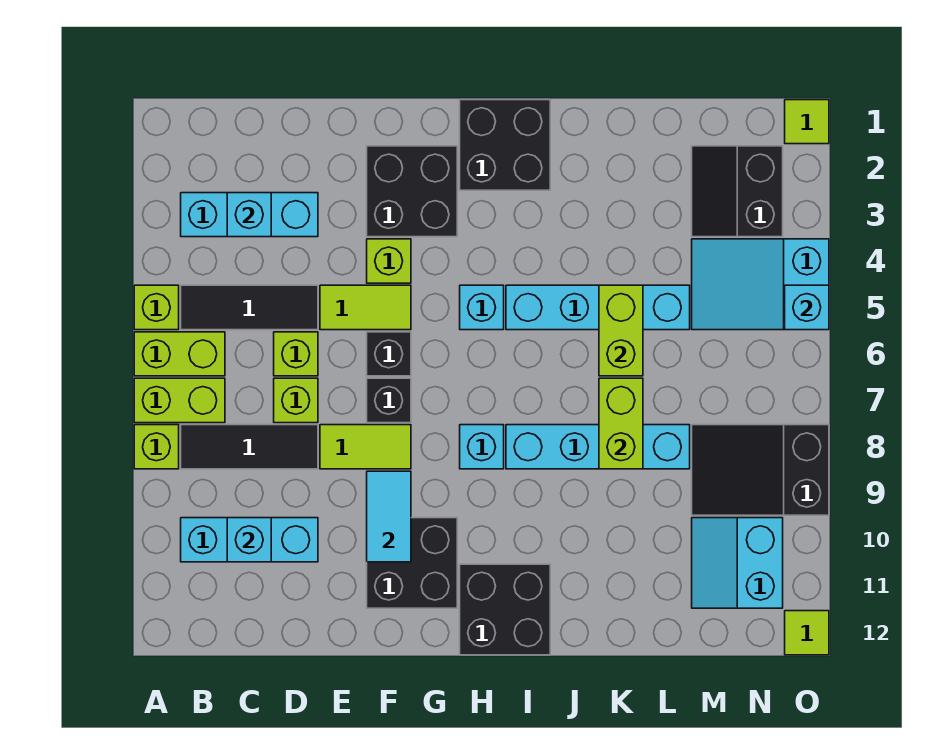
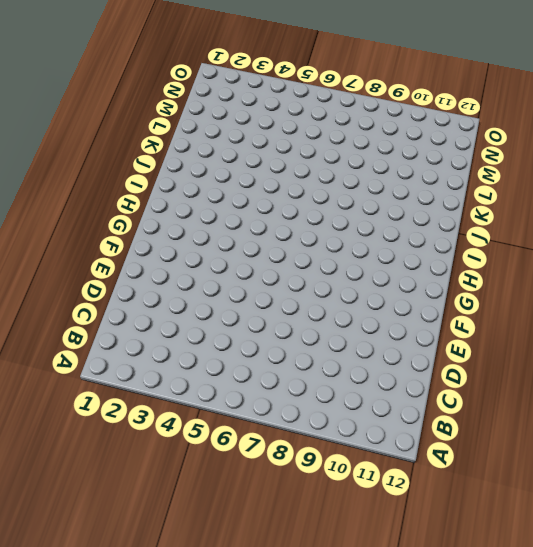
none -> lime 1x1 brick [134,285,179,330]
none -> lime 1x2 brick [134,332,225,376]
none -> lime 1x2 brick [134,378,225,423]
none -> lime 1x1 brick [134,425,179,469]

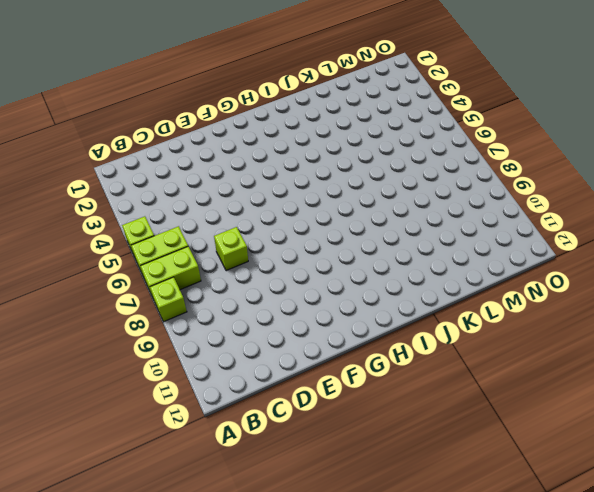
none -> cyan 1x3 brick [181,193,318,237]
none -> black 1x3 tile [181,285,318,330]
none -> black 1x3 tile [181,425,318,469]
none -> cyan 1x3 brick [181,518,318,562]

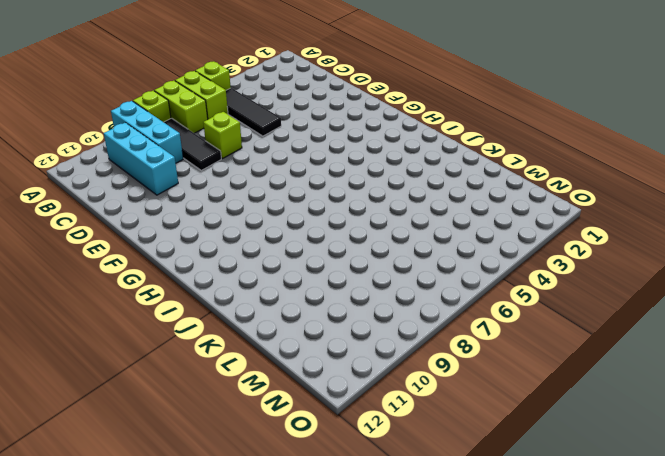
cyan 1x3 brick [111,101,183,163] -> cyan 1x3 brick moved to [181,193,318,237]
none -> lime 1x1 brick [274,332,318,376]
none -> lime 1x2 tile [320,285,411,330]
none -> lime 1x2 tile [320,425,411,469]
none -> black 2x2 brick [367,146,457,237]

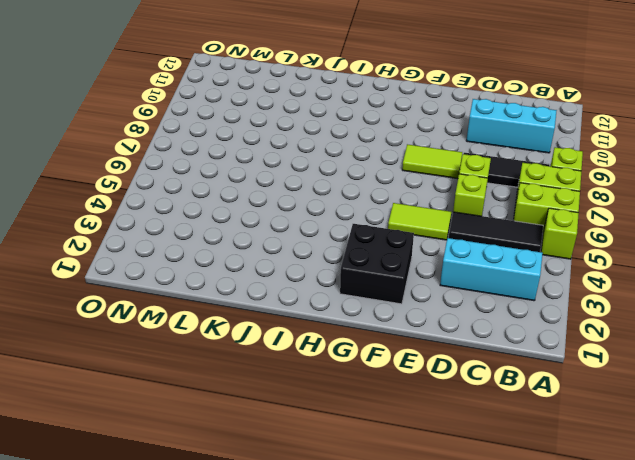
none -> lime 1x1 brick [367,239,411,283]
none -> black 1x1 brick [367,332,411,376]
none -> black 1x1 brick [367,378,411,423]
none -> black 2x2 brick [367,518,457,608]

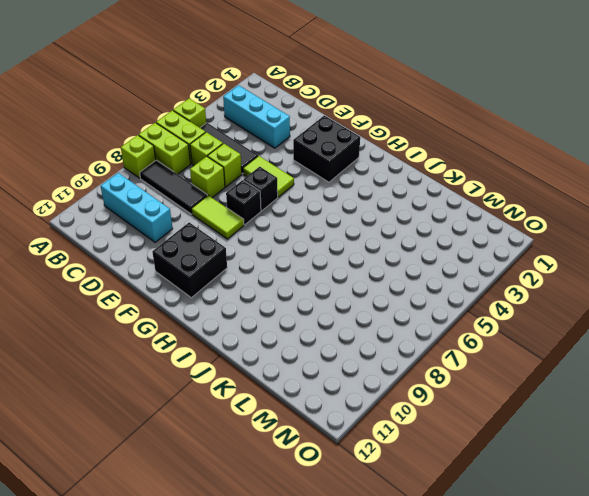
lime 1x1 brick [190,132,223,166] -> lime 1x1 brick moved to [367,239,411,283]
none -> black 2x2 brick [460,100,550,190]
none -> cyan 1x1 brick [460,285,504,330]
none -> cyan 1x1 brick [460,425,504,469]
none -> black 2x2 brick [460,564,550,655]

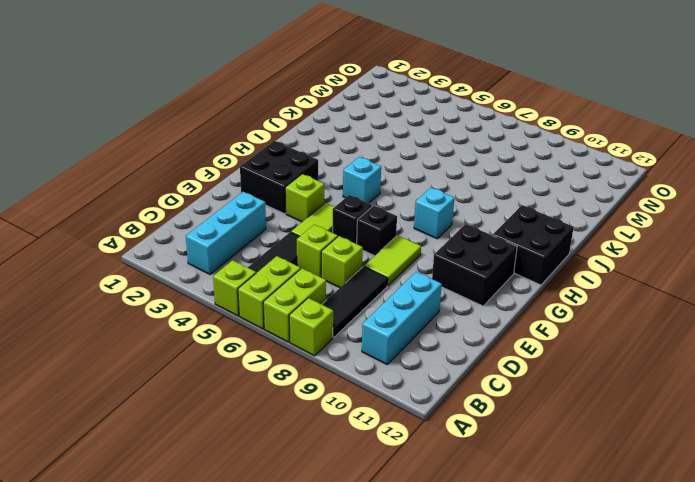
none -> black 2x2 brick [460,100,550,190]
none -> cyan 1x4 brick [506,285,690,330]
none -> cyan 1x4 brick [506,425,690,469]
none -> black 2x2 slope [692,146,783,237]

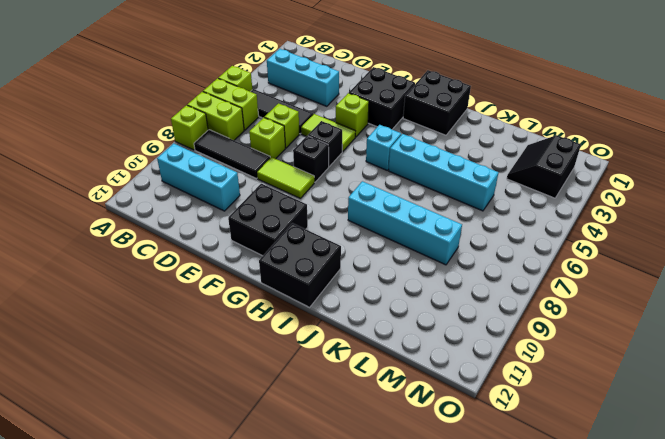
none -> cyan 1x1 brick [460,425,504,469]
none -> cyan 2x3 slope [692,239,829,330]
none -> black 2x3 slope [692,425,829,515]
none -> cyan 2x2 slope [692,518,783,608]

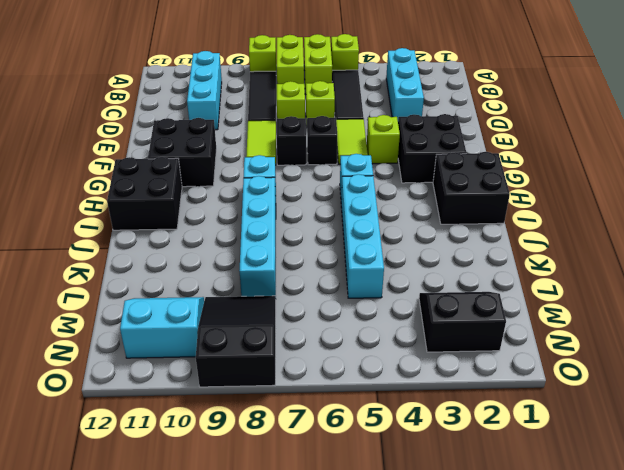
none -> cyan 2x3 slope [692,239,829,330]
none -> lime 1x1 tile [785,100,829,144]
none -> lime 1x1 tile [785,611,829,655]
none -> cyan 1x1 brick [227,193,271,237]

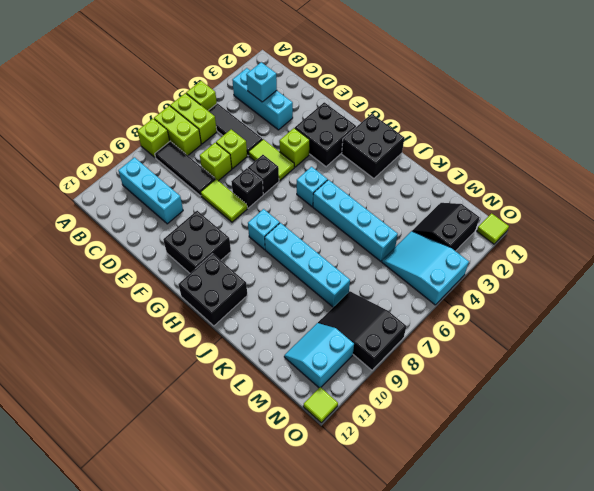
none -> cyan 1x1 brick [227,518,271,562]
none -> cyan 1x2 tile [367,471,411,562]
none -> lime 1x2 brick [599,285,643,376]
none -> lime 1x2 brick [599,378,643,469]

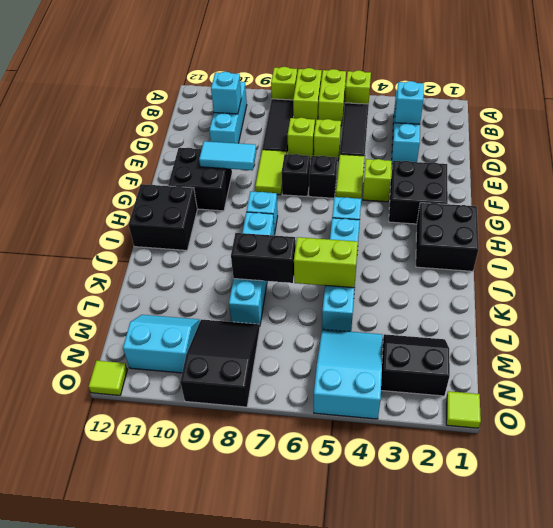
black 1x2 brick [231,233,296,283] -> lime 1x2 brick [599,378,643,469]
none -> cyan 1x1 brick [785,285,829,330]

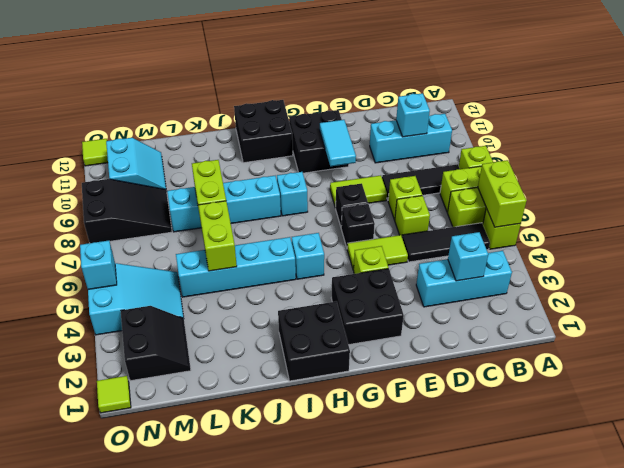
lime 1x2 brick [478,160,527,227] -> none

